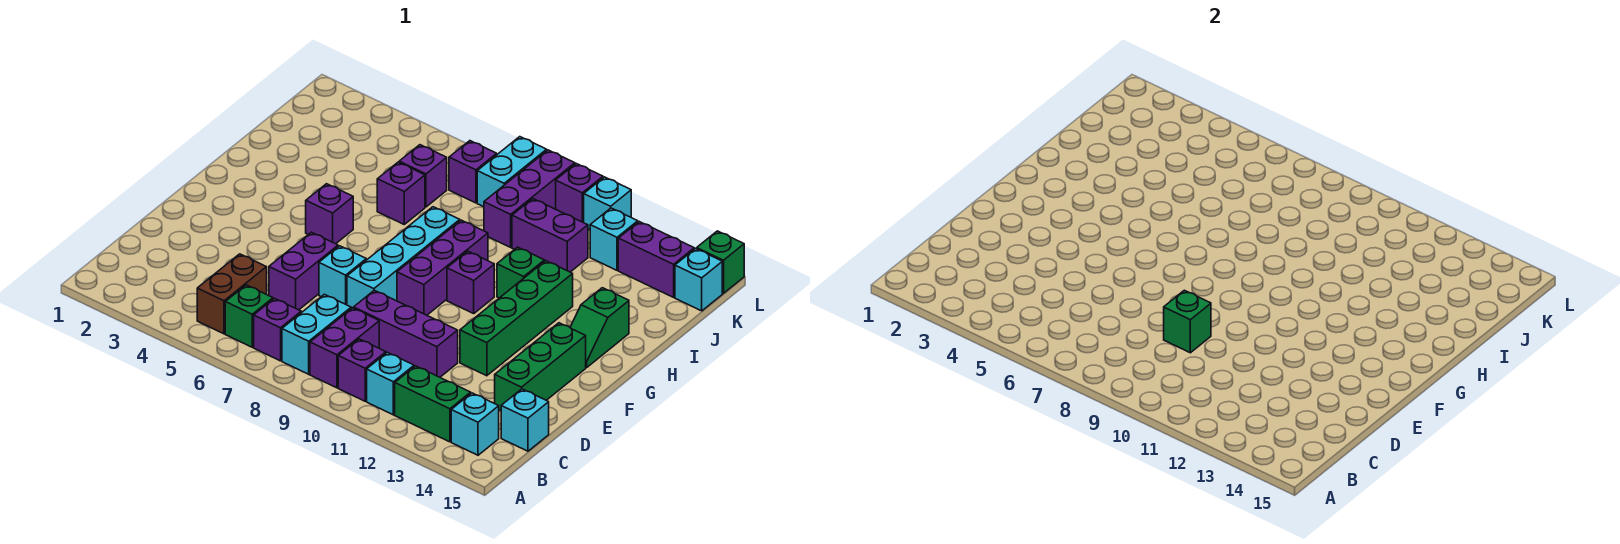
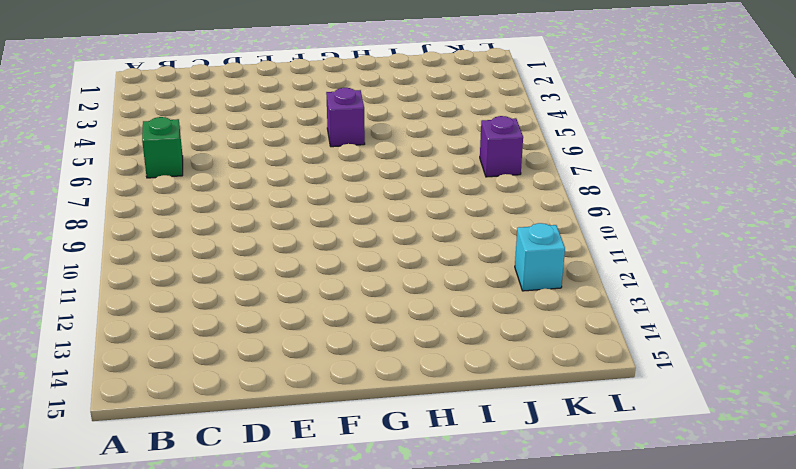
none -> brown 1x2 brick [197,254,267,334]
none -> purple 1x1 brick [254,299,301,361]
none -> cyan 1x2 brick [282,294,351,374]
none -> purple 1x2 brick [310,308,379,388]

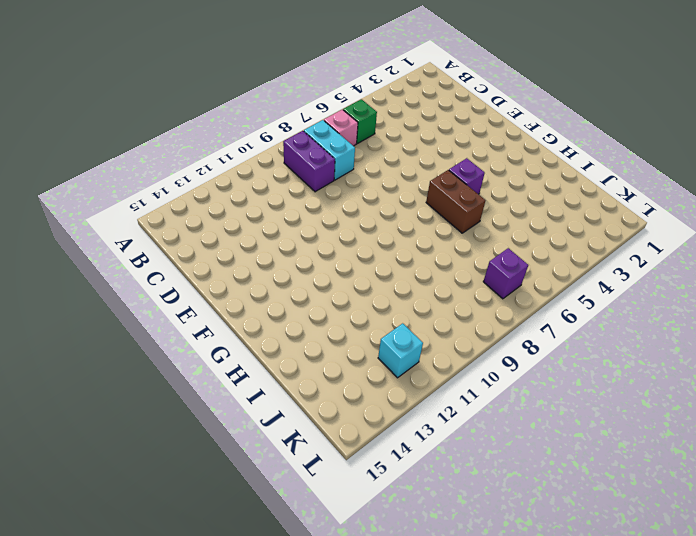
pink 1x1 brick [324,109,358,146] -> purple 1x1 brick [254,299,301,361]
brown 1x2 brick [426,170,485,233] -> brown 1x2 brick moved to [197,254,267,334]
none -> purple 1x1 brick [338,339,386,401]
none -> cyan 1x1 brick [367,352,414,415]
none -> green 1x2 brick [395,366,471,442]
none -> cyan 1x1 brick [451,393,499,455]

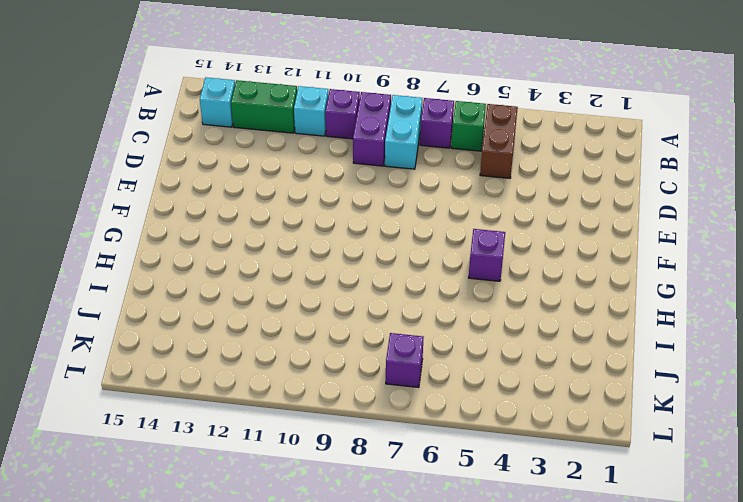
none -> cyan 1x1 brick [501,389,549,451]
none -> purple 1x2 brick [269,232,338,310]
none -> purple 1x3 brick [354,290,458,377]
none -> green 1x3 brick [495,323,586,410]

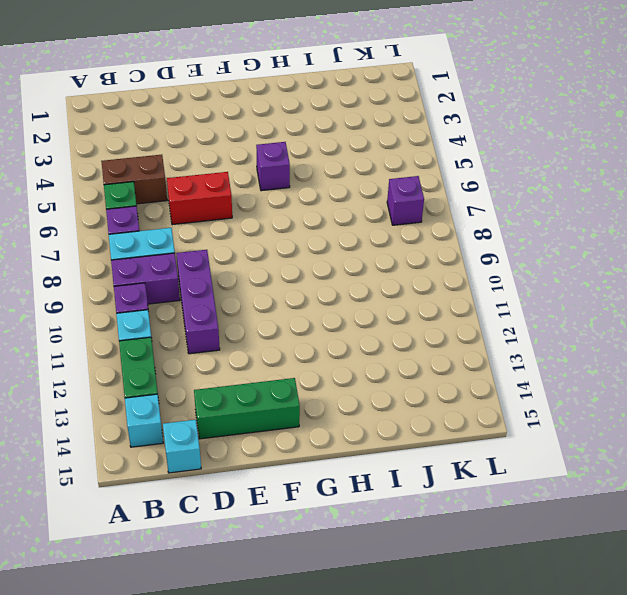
red 1x2 brick [167,172,232,225] -> purple 1x2 brick [269,232,338,310]
none -> cyan 1x1 brick [319,246,366,305]
none -> cyan 1x4 brick [347,207,460,309]
none -> green 1x4 brick [460,261,573,376]
none -> purple 1x3 brick [397,220,488,315]

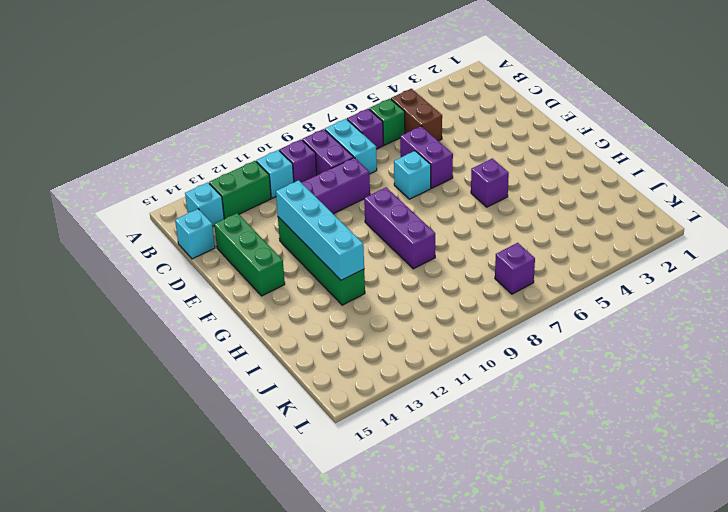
cyan 1x4 brick [276,180,364,280] -> cyan 1x4 brick moved to [347,207,460,309]
none -> purple 1x1 brick [447,251,494,313]
none -> green 1x2 slope [570,288,629,368]
none -> green 1x1 brick [497,247,544,298]
none -> purple 1x1 brick [377,162,425,224]

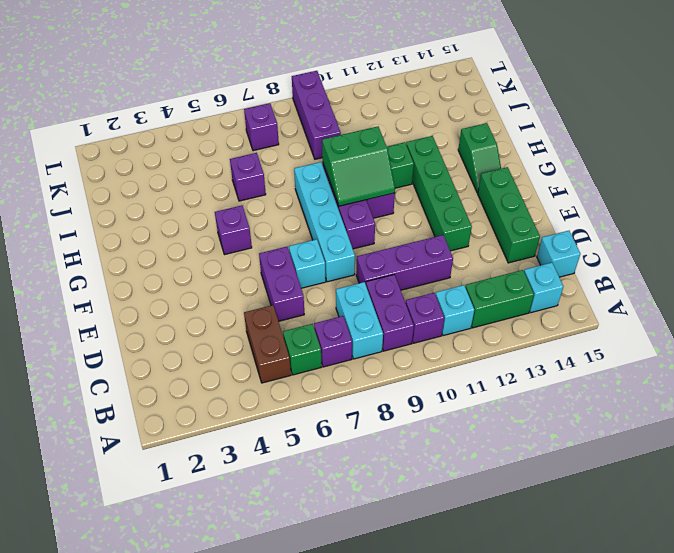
green 2x2 slope [322,127,395,206] -> none
none -> purple 1x1 brick [399,145,447,207]
none -> purple 1x2 brick [512,199,588,272]
none -> cyan 1x2 brick [477,137,547,207]
none -> cyan 1x1 brick [590,208,638,270]

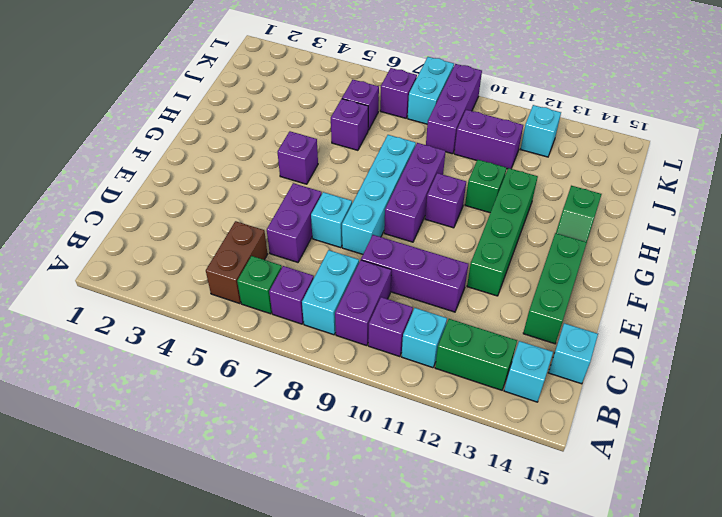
none -> purple 1x2 brick [618,222,694,297]
none -> cyan 1x1 brick [675,249,722,311]
none -> purple 1x1 brick [556,164,603,223]
none -> cyan 1x1 brick [584,177,631,229]

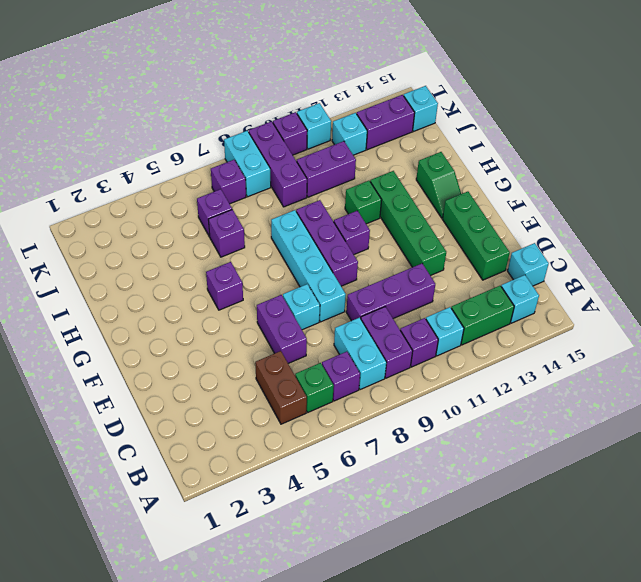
none -> green 1x1 brick [697,231,744,293]
none -> green 1x1 brick [1164,290,1211,353]

